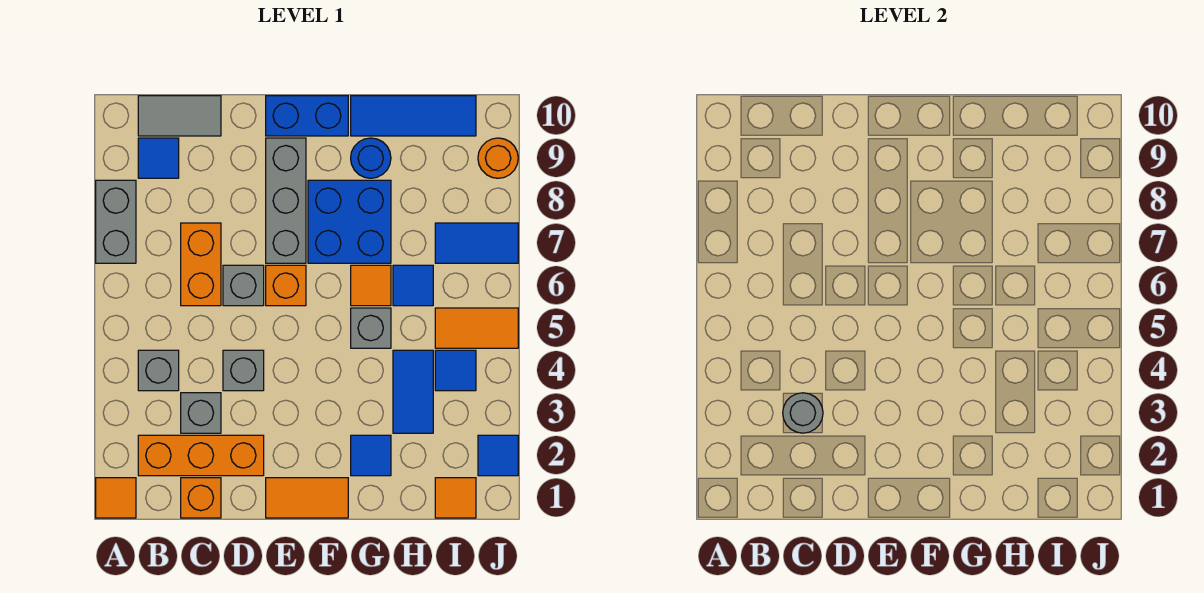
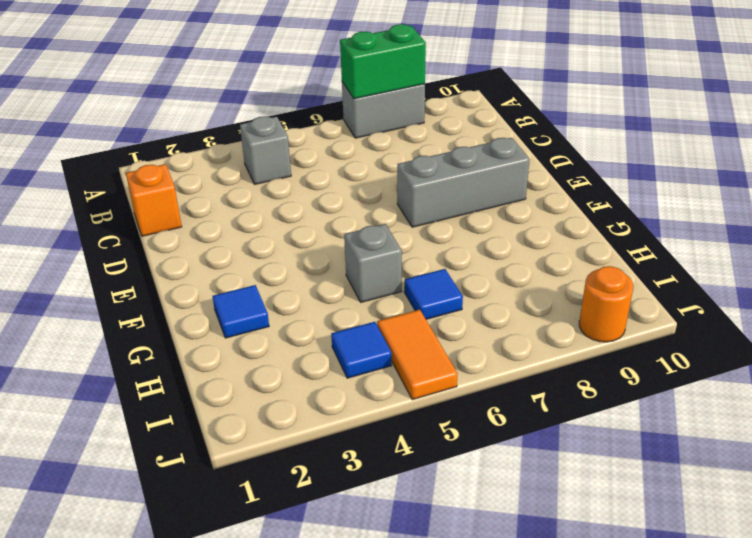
green 1x2 brick [340,24,426,99] -> none
none -> orange 1x1 tile [96,478,136,518]
none -> orange 1x3 brick [138,435,264,476]
none -> blue 1x1 tile [138,138,179,178]
none -> grey 1x2 tile [138,96,221,136]

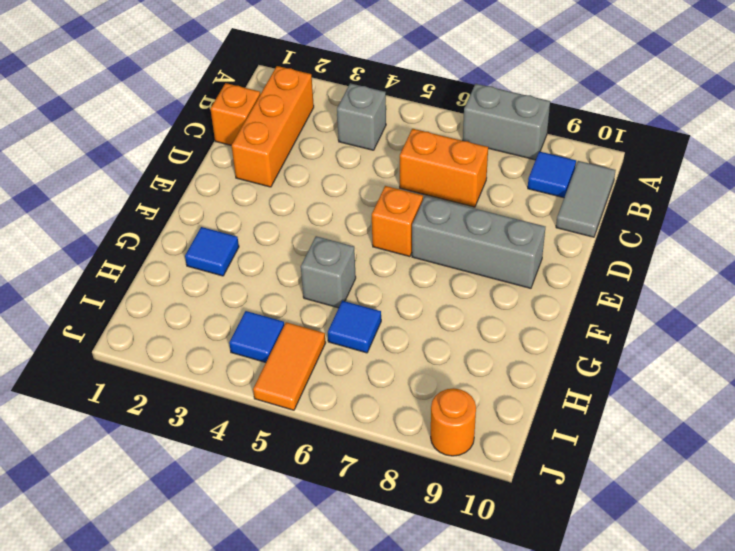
none -> orange 1x1 tile [96,478,136,518]
none -> grey 1x1 brick [181,393,221,433]
none -> grey 1x1 brick [223,350,264,391]
none -> grey 1x1 brick [223,265,264,306]

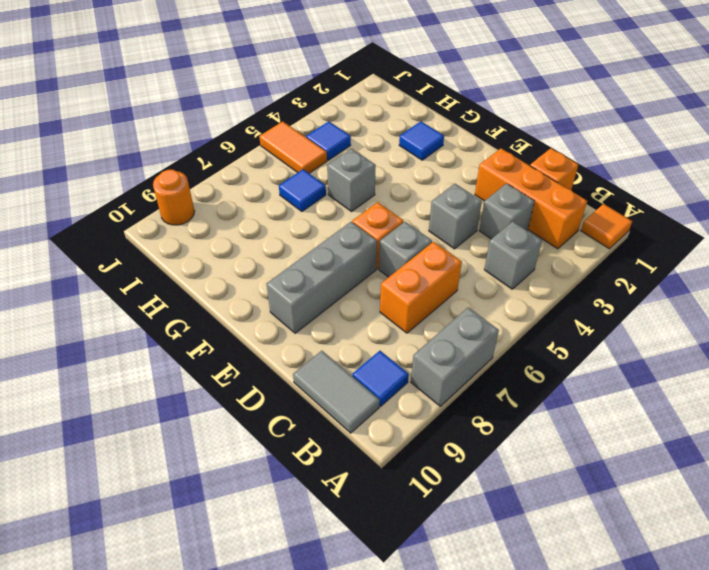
none -> orange 1x2 tile [266,478,348,518]
none -> blue 1x2 brick [266,96,348,136]
none -> blue 2x2 brick [308,180,391,263]
none -> orange 1x1 tile [351,265,391,306]

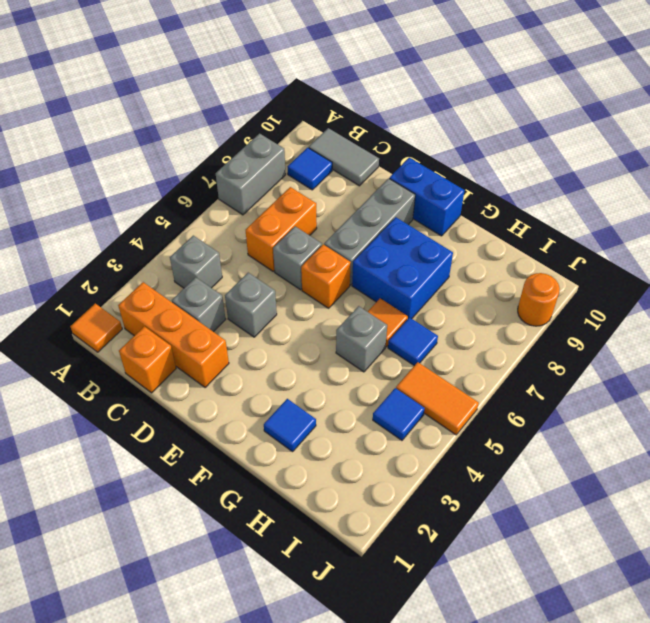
none -> orange 1x2 tile [266,478,348,518]
none -> blue 1x1 round brick [351,138,391,178]
none -> blue 1x3 tile [351,96,476,136]
none -> blue 1x2 tile [393,350,433,433]

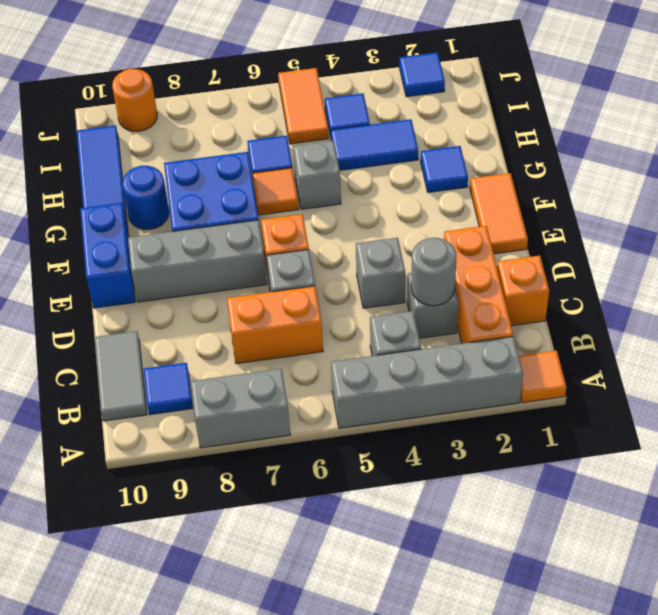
grey 1x4 brick [331,336,523,428] -> none
none -> orange 1x1 tile [435,478,476,518]
none -> blue 1x2 tile [435,223,518,263]

